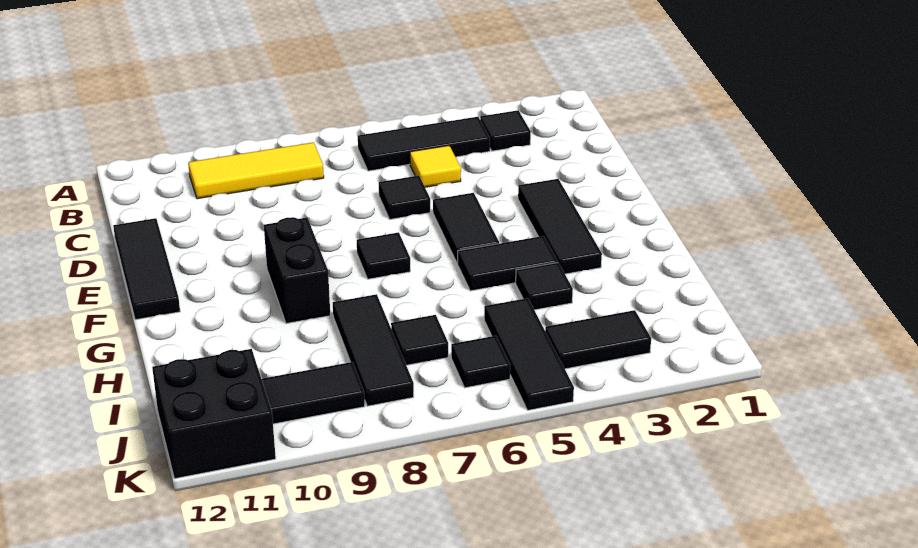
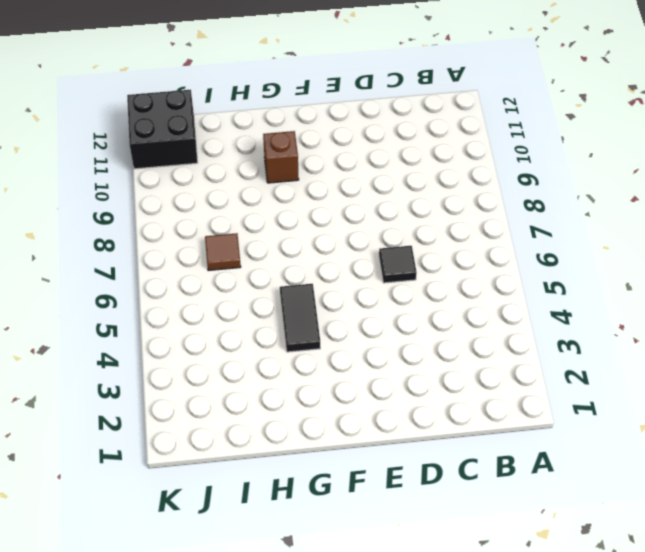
brown 1x1 brick [263,131,299,183] -> none
brown 1x1 tile [205,233,241,271] -> black 1x1 tile [391,315,448,365]
none -> black 1x1 tile [480,110,531,151]
none -> black 1x3 tile [358,117,490,171]
none -> yellow 1x3 tile [188,142,324,199]

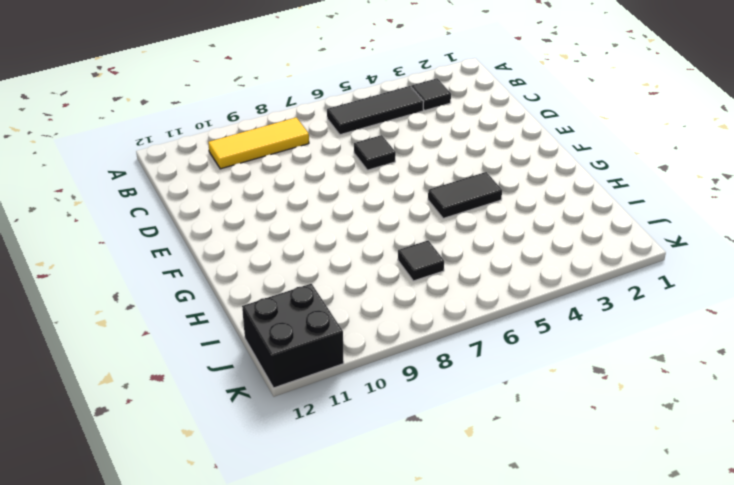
none -> yellow 1x1 tile [410,146,461,187]
none -> black 1x3 tile [113,218,180,320]
none -> black 1x3 tile [518,179,602,274]

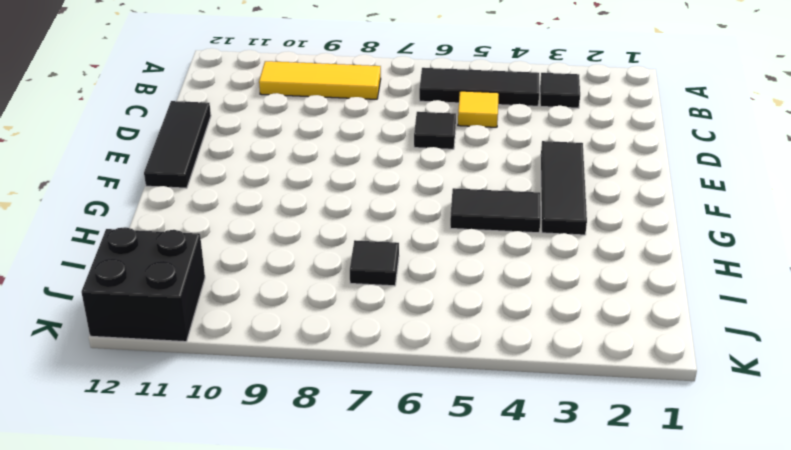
none -> black 1x2 tile [433,193,499,264]
none -> black 1x1 tile [357,232,410,279]
none -> black 1x2 brick [264,217,330,324]

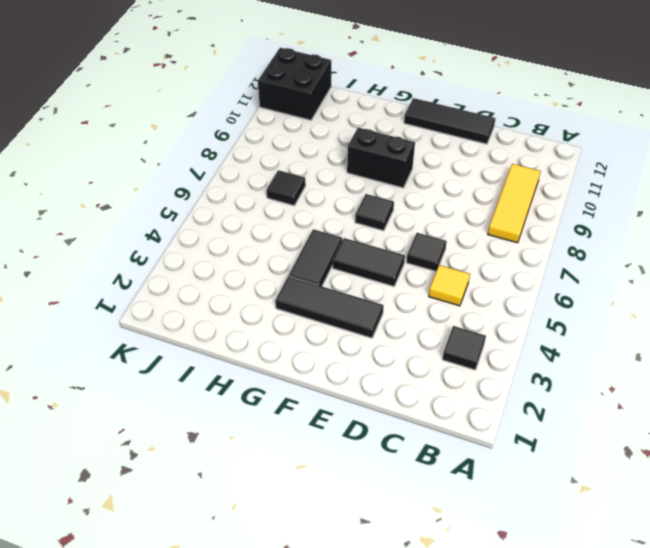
none -> black 1x3 tile [358,117,490,171]
none -> black 1x1 tile [516,263,573,310]
none -> black 1x3 tile [333,294,414,406]

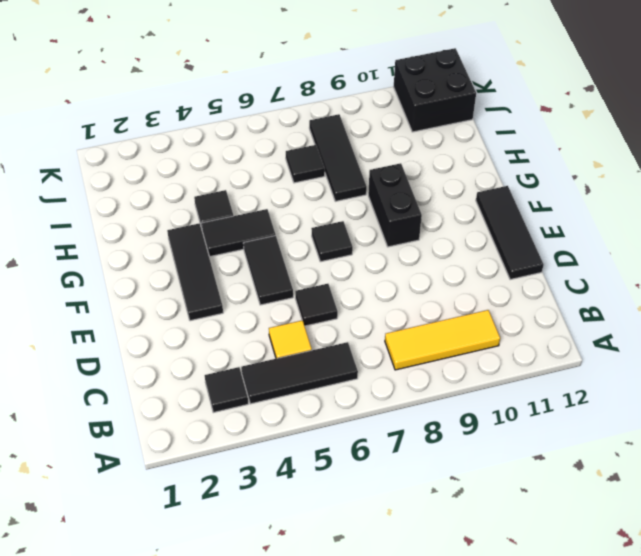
none -> black 1x3 tile [484,298,574,410]
none -> black 1x2 tile [545,310,651,369]
none -> black 1x1 tile [451,336,510,388]

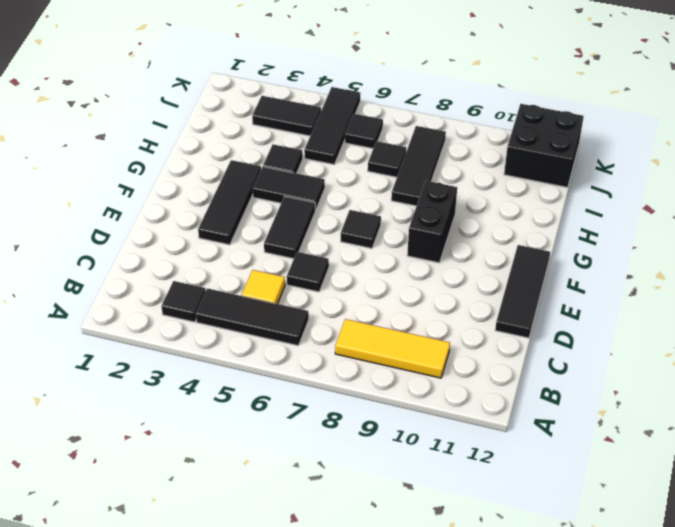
none -> black 1x2 tile [262,362,365,424]

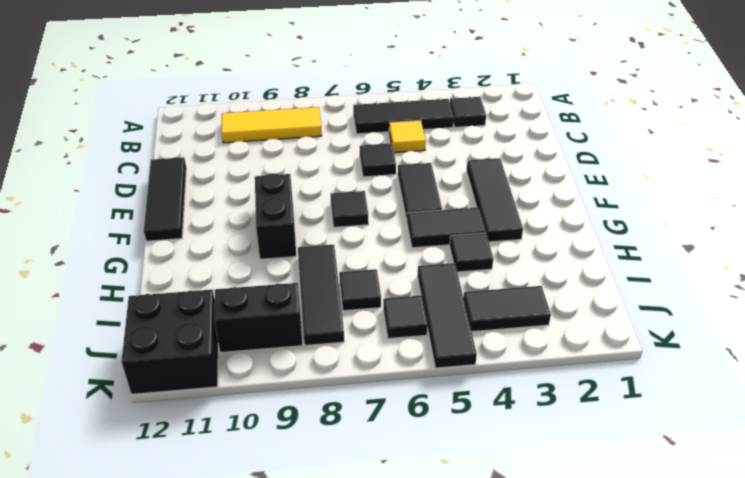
black 1x2 brick [214,283,302,353] -> black 1x2 tile [262,362,365,424]

